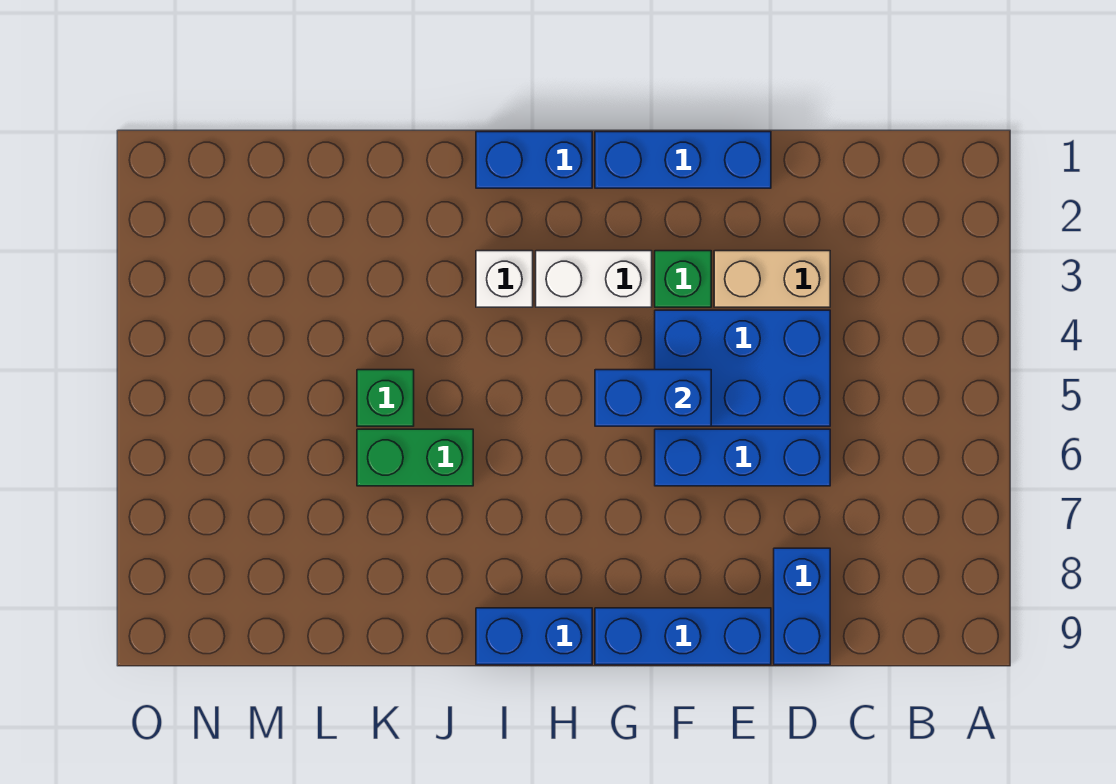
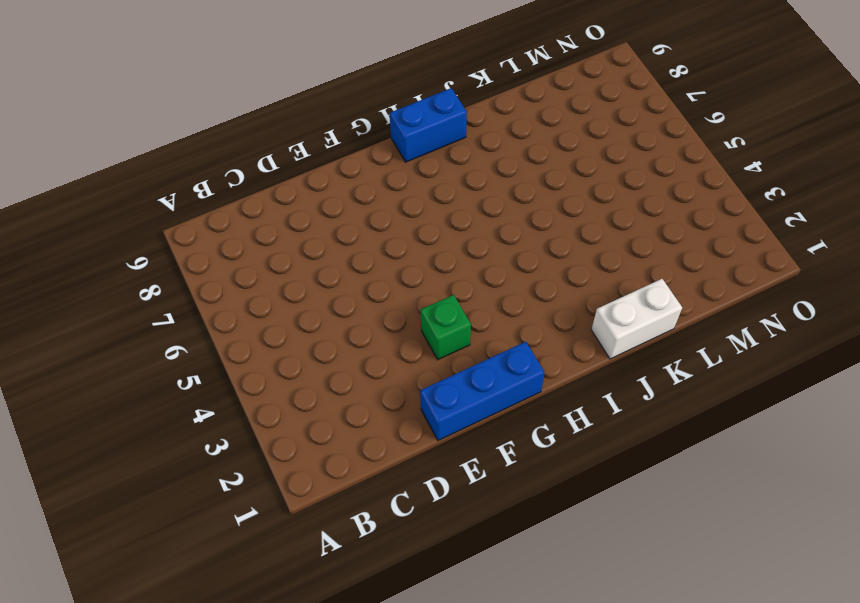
white 1x2 brick [591,279,682,359] -> white 1x2 brick moved to [536,251,652,307]
none -> tan 1x2 brick [714,251,830,307]
none -> blue 2x3 brick [655,310,830,426]
none -> blue 1x3 brick [655,429,830,486]

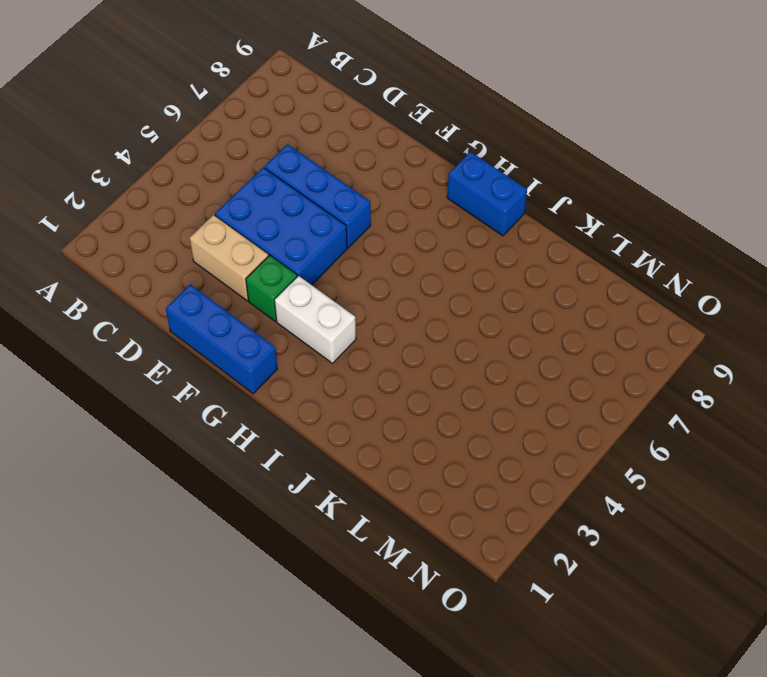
none -> blue 1x2 brick [774,548,830,665]
none -> blue 1x3 brick [595,608,771,665]
none -> blue 1x2 brick [476,132,592,188]

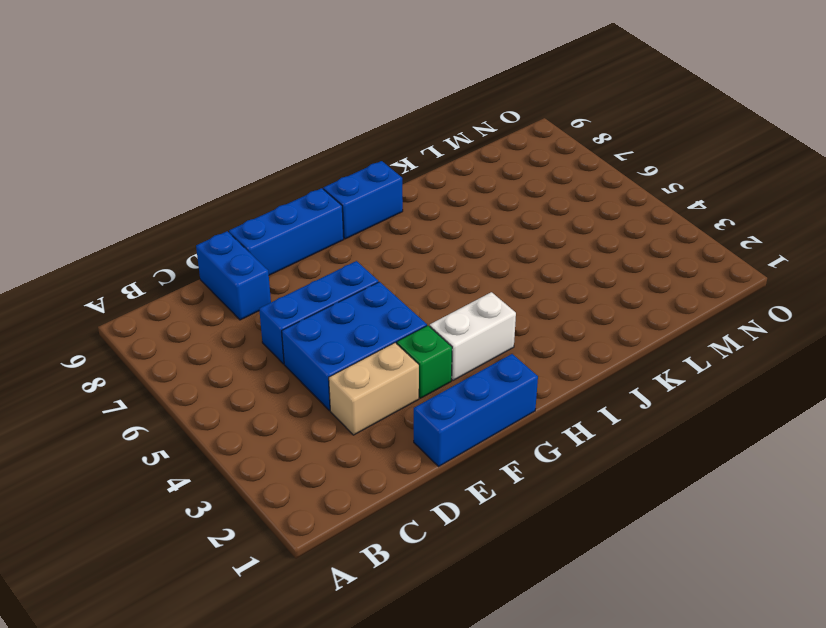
none -> blue 1x2 brick [476,132,592,188]
none -> white 1x1 brick [476,251,533,307]
none -> green 1x2 brick [357,429,473,486]

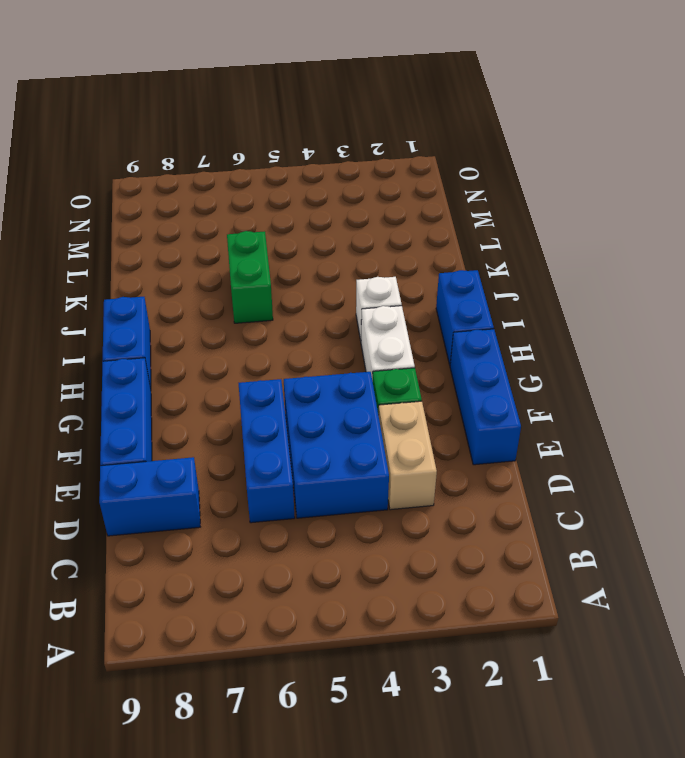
none -> green 1x1 brick [357,370,414,426]
none -> blue 1x2 brick [595,370,711,426]

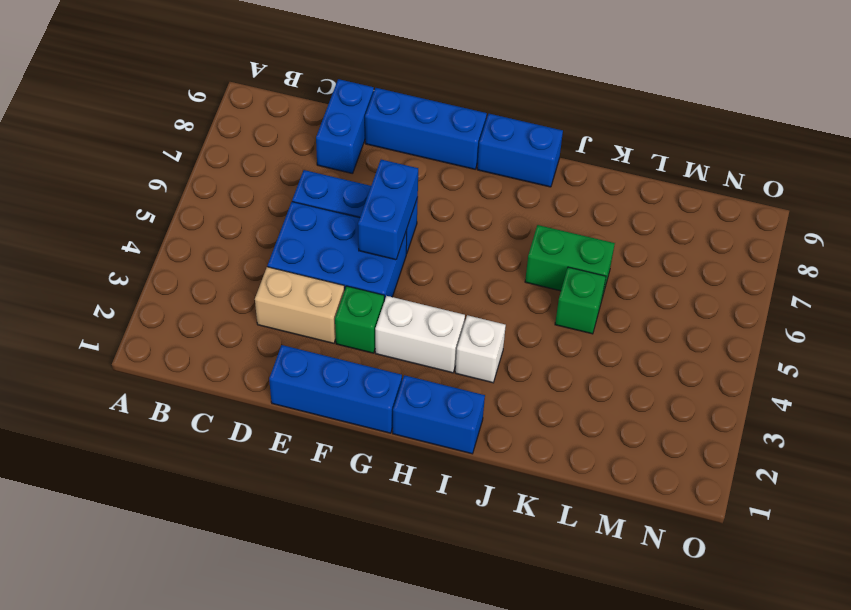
blue 1x2 brick [358,160,418,260] -> blue 1x2 brick turned to [595,370,711,426]

